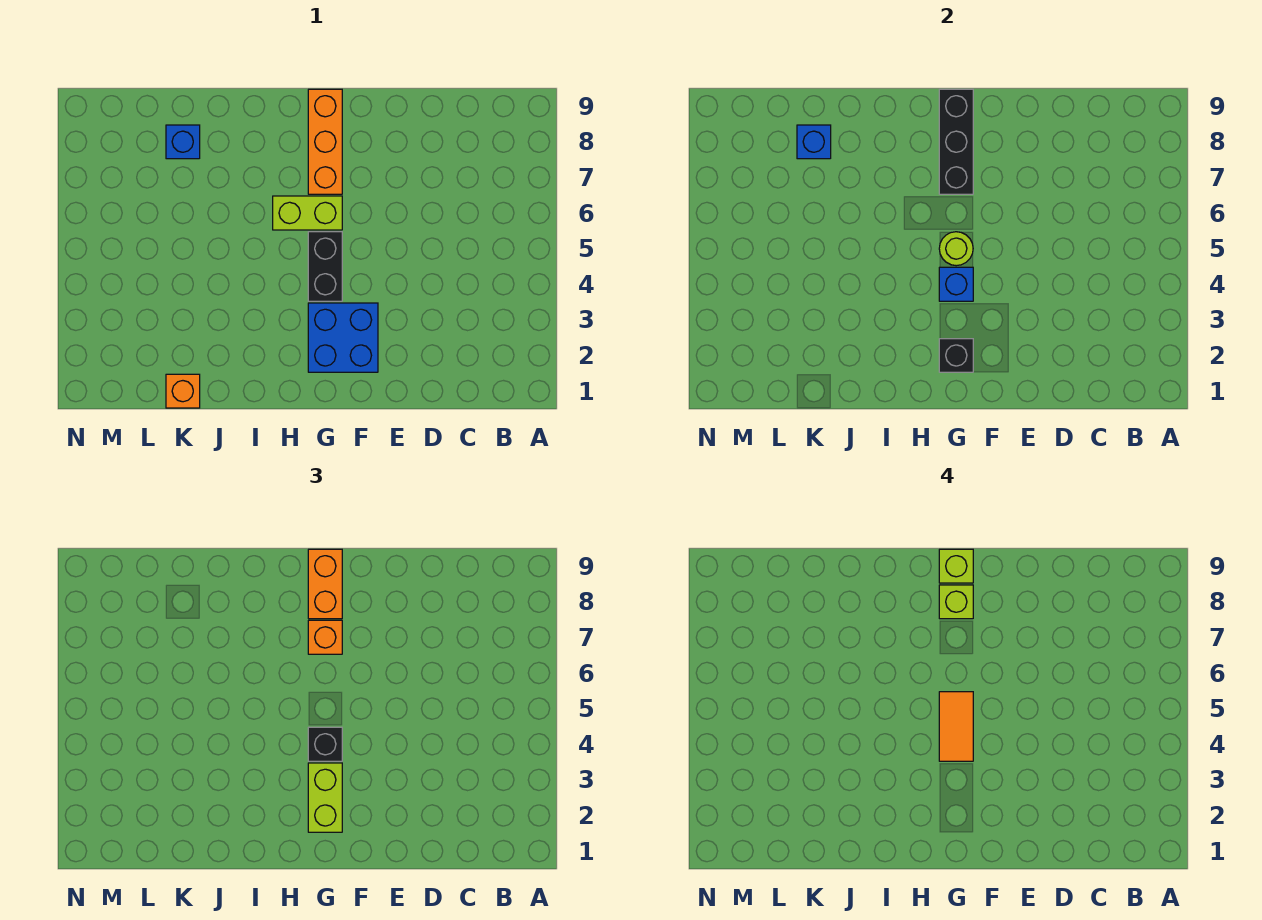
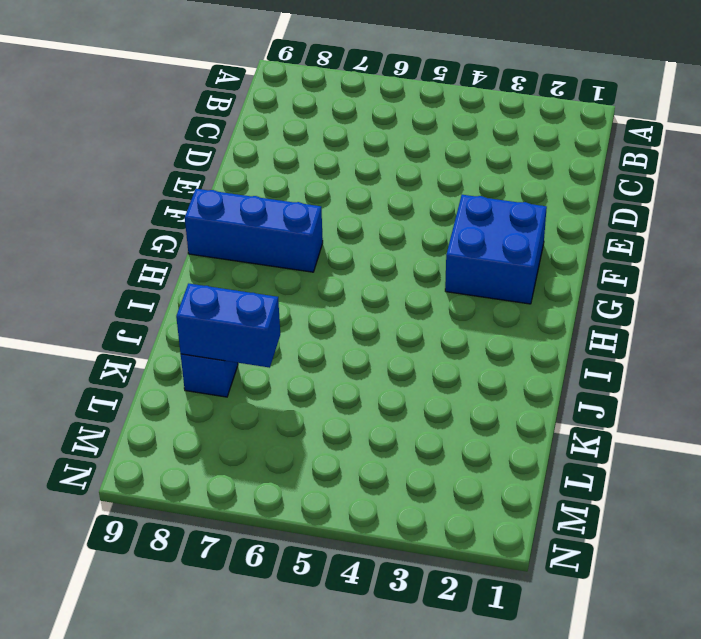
blue 1x3 brick [185,189,323,272] -> orange 1x3 brick [308,89,342,194]
blue 1x2 brick [176,284,280,368] -> blue 1x1 brick [797,125,831,159]
none -> black 1x2 brick [308,232,342,301]
none -> lime 1x2 brick [273,196,342,230]
none -> orange 1x1 brick [166,374,200,408]

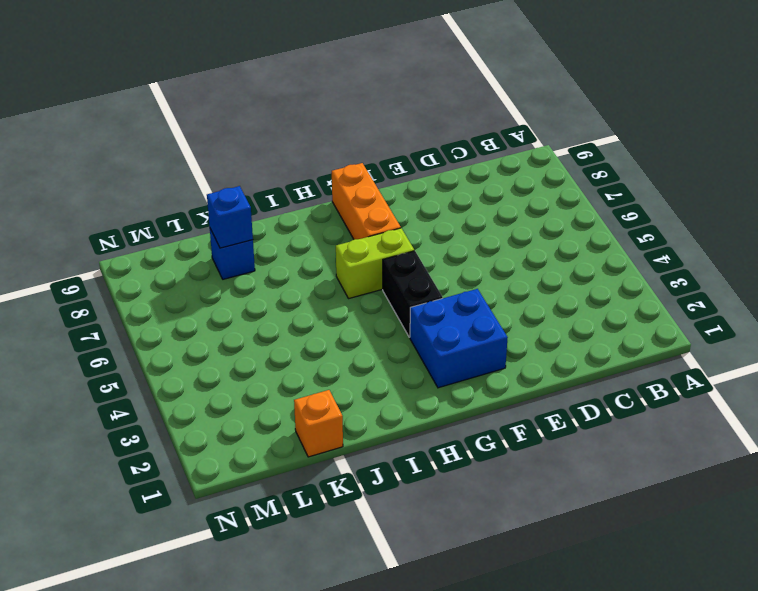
none -> black 1x1 brick [939,339,973,372]
none -> blue 1x1 brick [939,267,973,301]
none -> lime 1x1 round brick [939,232,973,266]

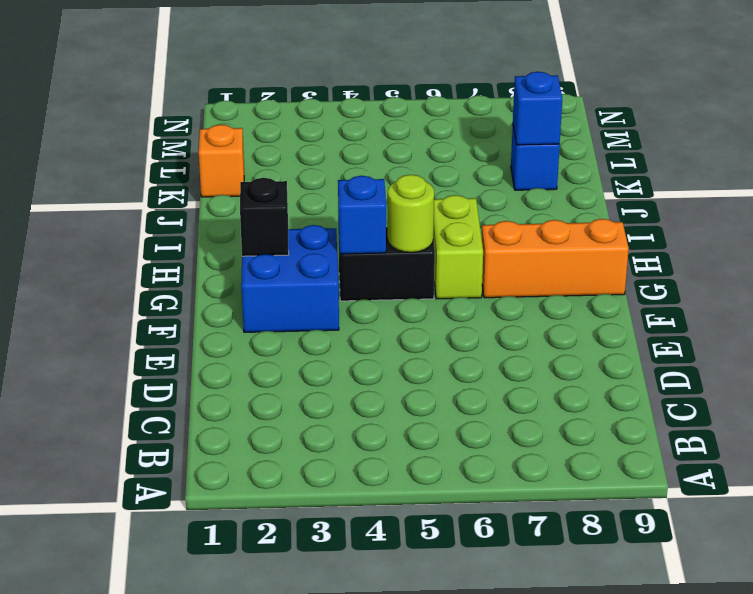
none -> black 1x3 brick [939,89,973,194]
none -> lime 1x2 brick [308,763,342,832]
none -> black 1x1 brick [308,727,342,761]

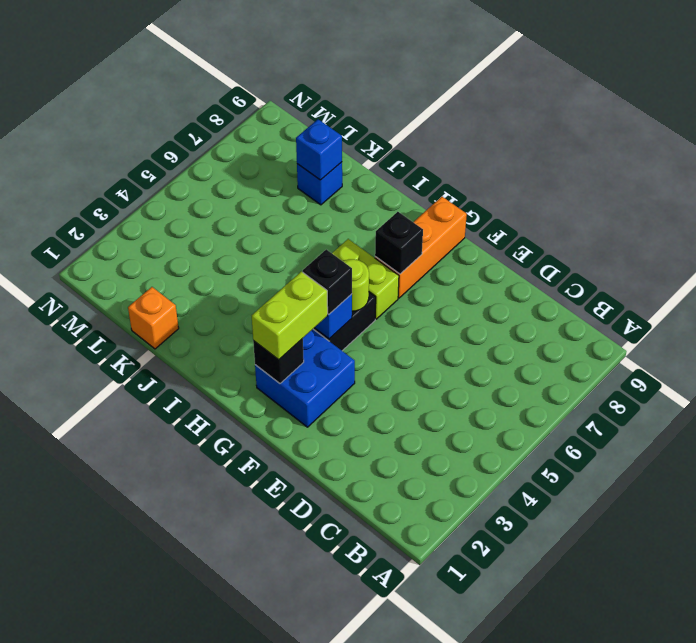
black 1x1 brick [375,212,423,274] -> black 1x3 brick [939,89,973,194]
none -> orange 1x1 brick [308,620,342,654]
none -> orange 1x2 brick [308,549,342,619]
none -> orange 1x2 tile [939,692,973,761]

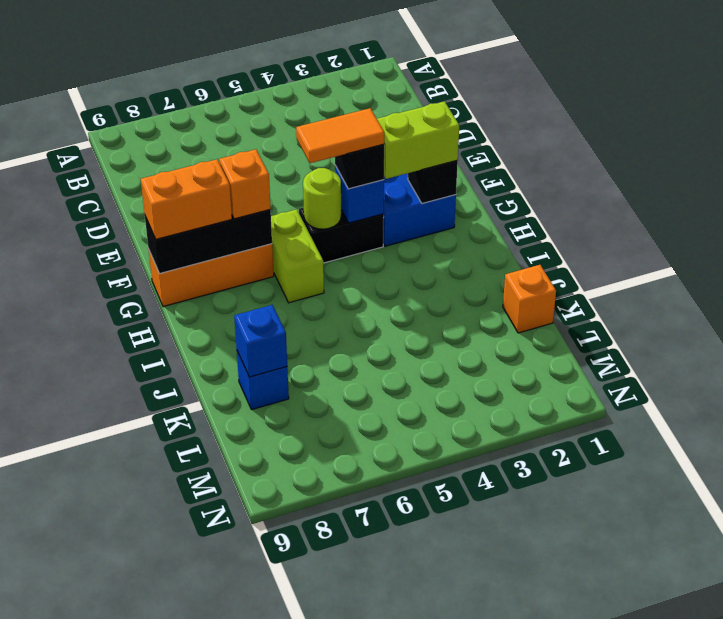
none -> lime 1x1 brick [939,585,973,619]
none -> lime 1x1 brick [939,549,973,583]

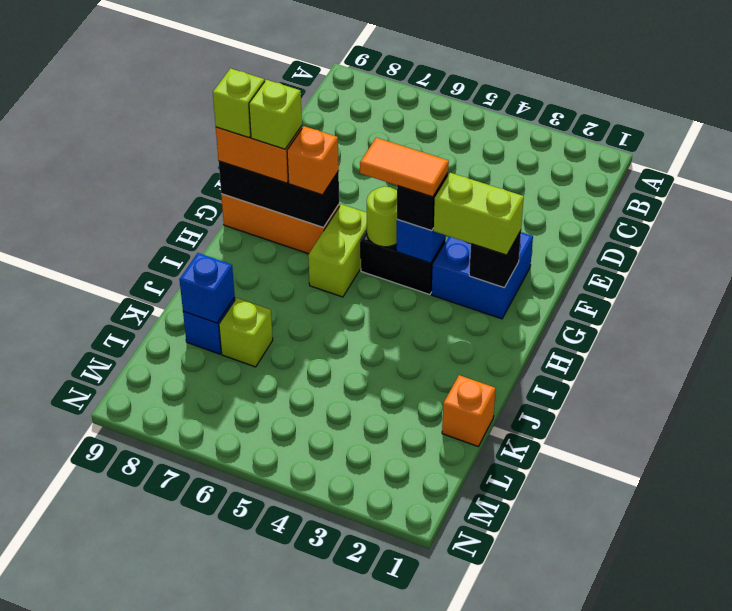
lime 1x1 brick [219,298,273,367] -> none

